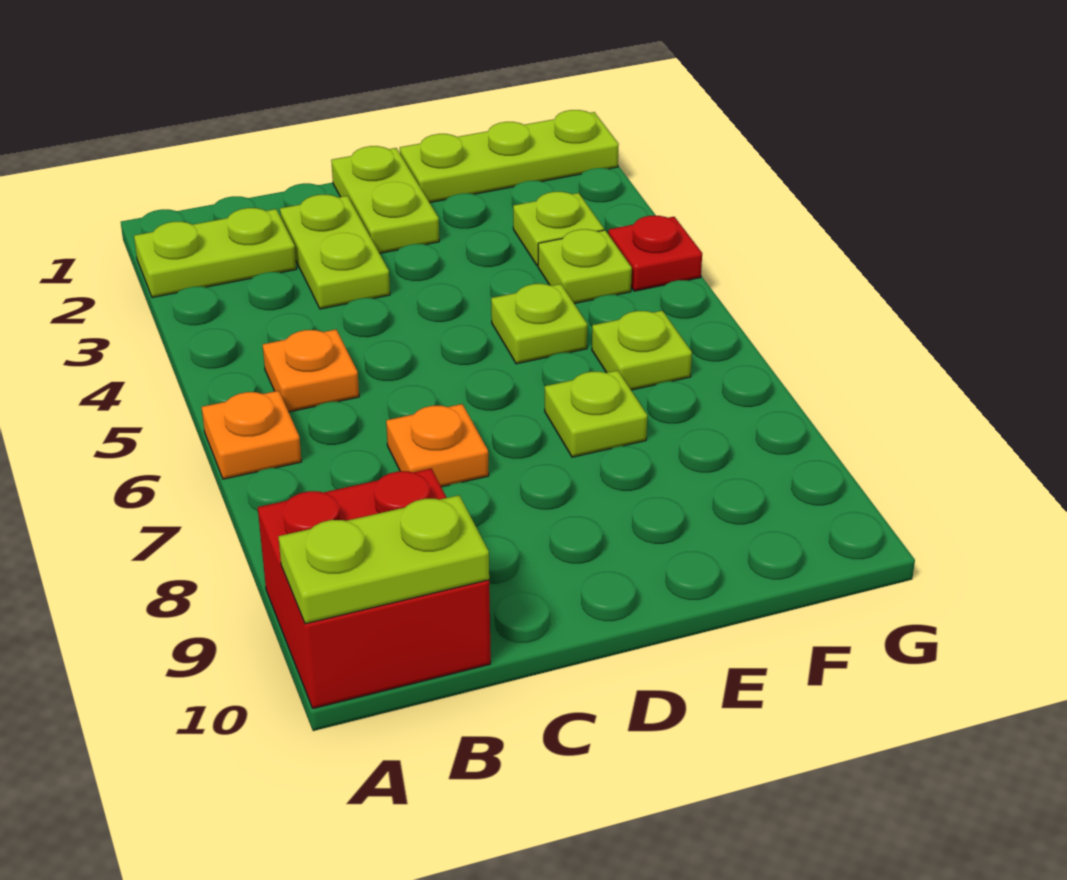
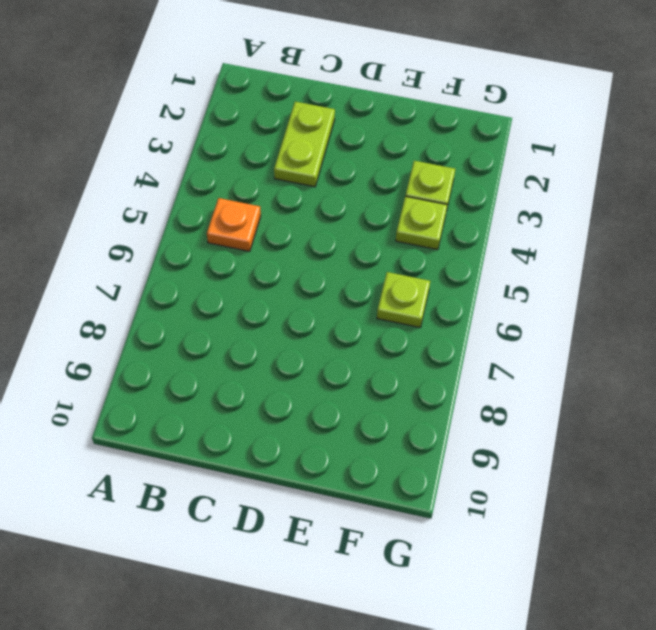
none -> lime 1x2 plate [134,208,296,298]
none -> orange 1x1 plate [202,391,302,479]
none -> red 2x2 brick [258,469,491,709]

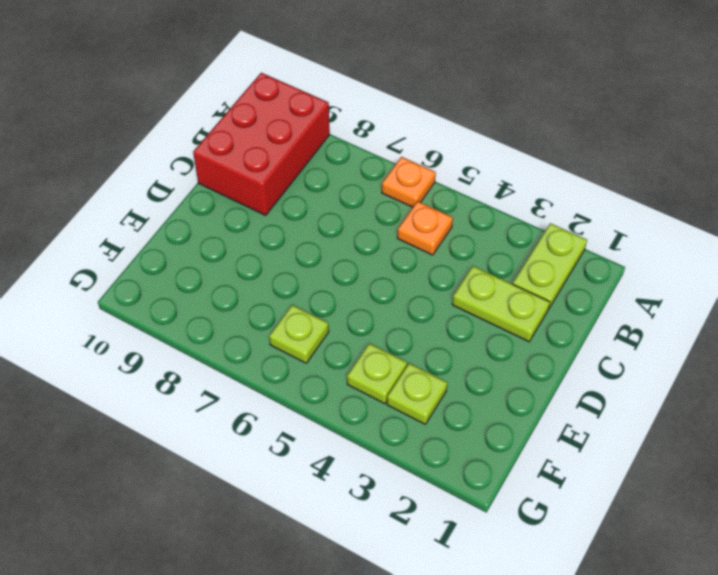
red 2x3 brick [193,73,330,215] -> red 2x2 brick [258,469,491,709]
none -> orange 1x1 plate [386,404,489,487]
none -> lime 1x2 plate [331,146,439,253]
none -> lime 1x3 plate [400,110,619,203]

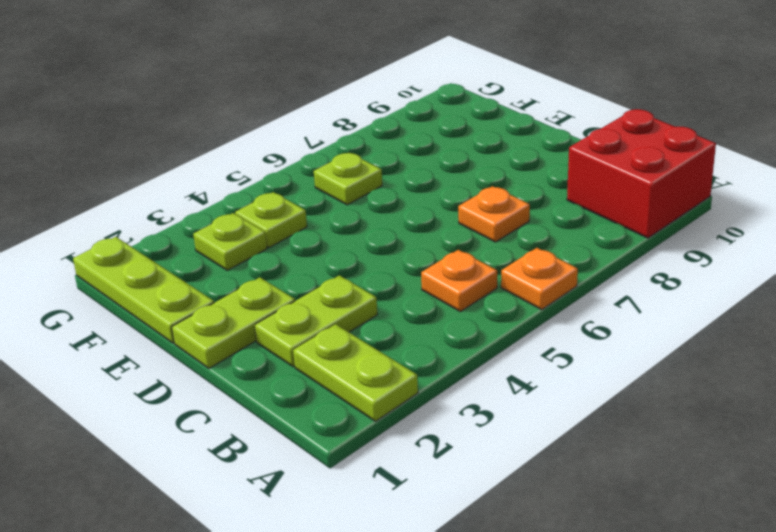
none -> lime 1x1 plate [491,283,587,364]
none -> lime 1x1 plate [545,370,647,457]
none -> red 1x1 plate [608,216,702,291]

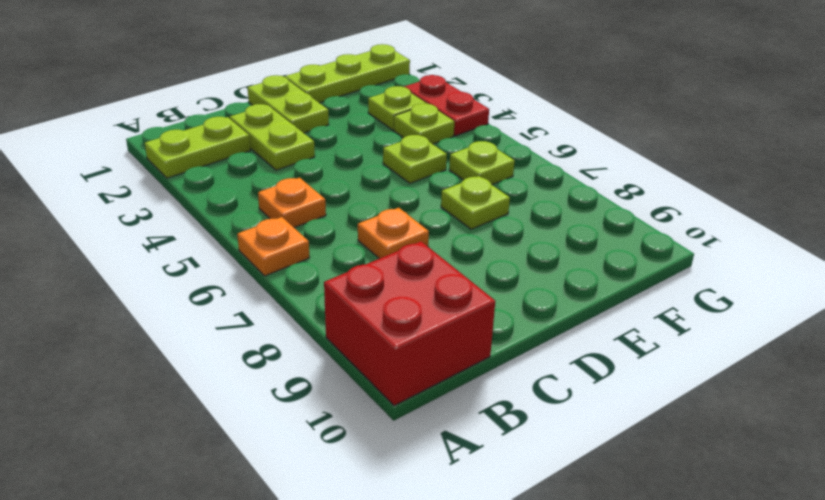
red 1x2 plate [404,75,489,136] -> red 1x1 plate [608,216,702,291]
none -> lime 1x2 plate [278,495,489,624]

